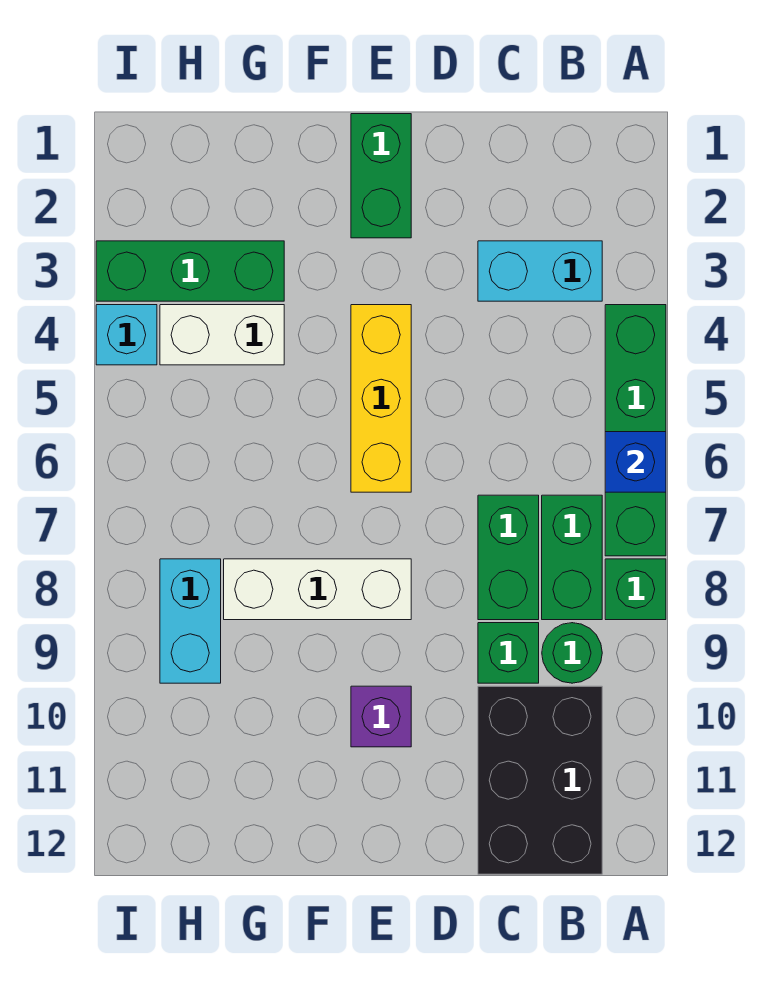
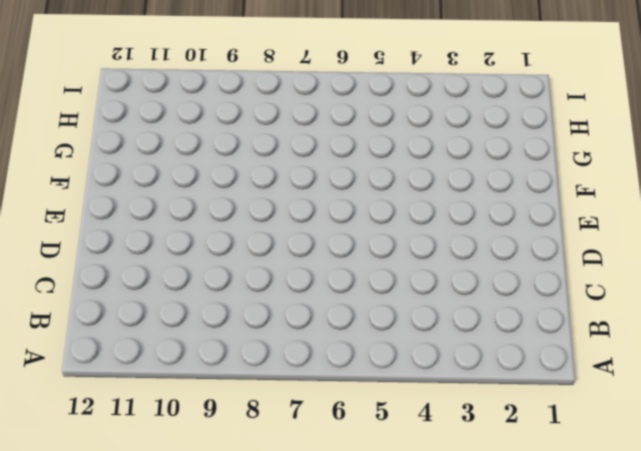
none -> green 1x4 brick [605,305,666,556]
none -> green 1x1 brick [605,559,666,620]
none -> cyan 1x2 brick [478,241,602,301]

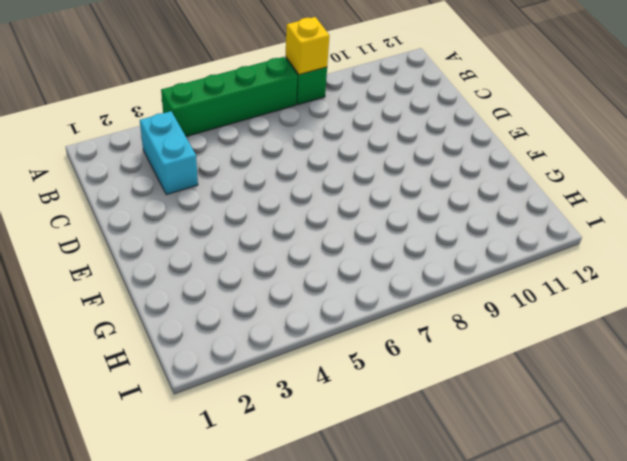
yellow 1x1 brick [286,17,330,75] -> none
none -> green 1x2 brick [542,495,602,620]
none -> green 1x1 round brick [542,623,602,683]
none -> black 2x3 brick [478,686,602,874]

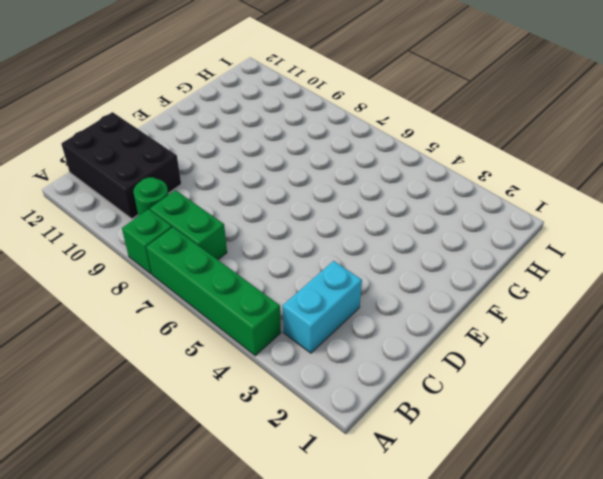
none -> green 1x2 brick [478,495,539,620]
none -> green 1x1 brick [478,623,539,683]
none -> green 1x2 brick [351,114,411,238]

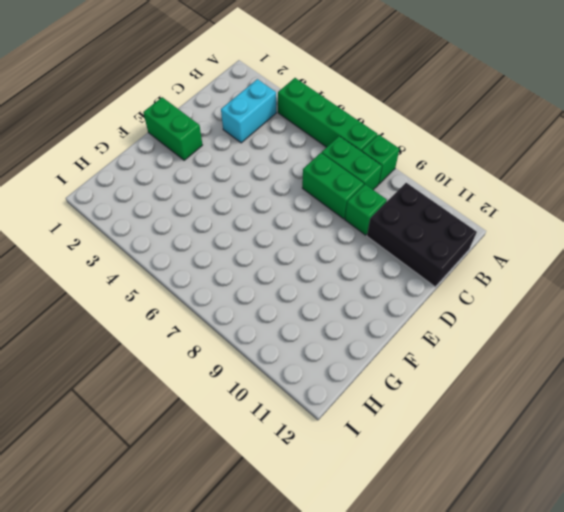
none -> green 1x1 round brick [542,623,602,683]
none -> yellow 1x3 brick [351,305,411,492]
none -> white 1x3 brick [224,559,411,620]

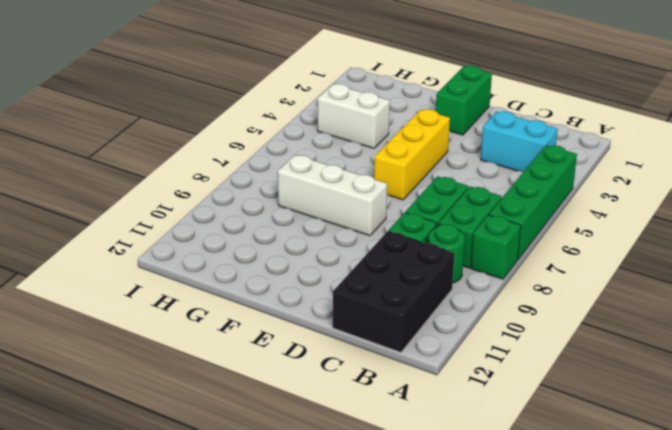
none -> purple 1x1 brick [351,686,411,747]
none -> green 1x3 brick [96,241,284,301]
none -> cyan 1x2 brick [160,559,221,683]

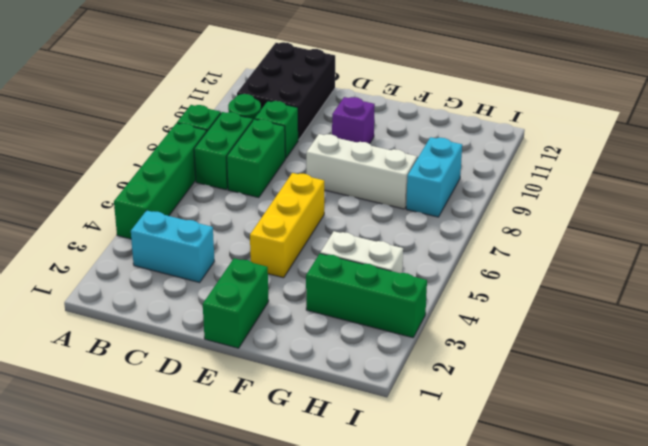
none -> cyan 1x1 brick [96,305,157,365]
none -> blue 1x1 brick [605,432,666,492]

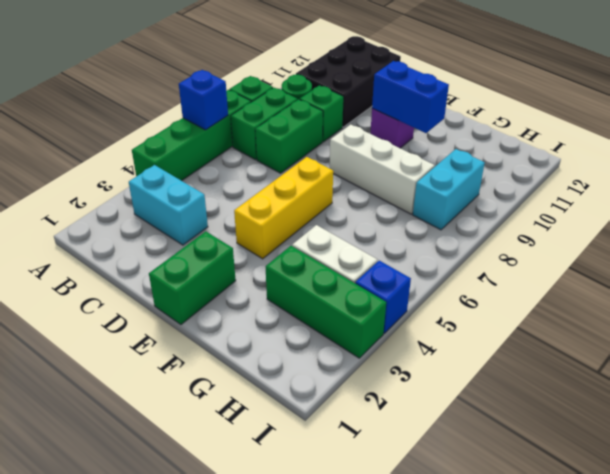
blue 1x2 brick [372,61,449,133] -> none
blue 1x1 brick [355,261,411,333] -> cyan 1x1 brick [96,305,157,365]

